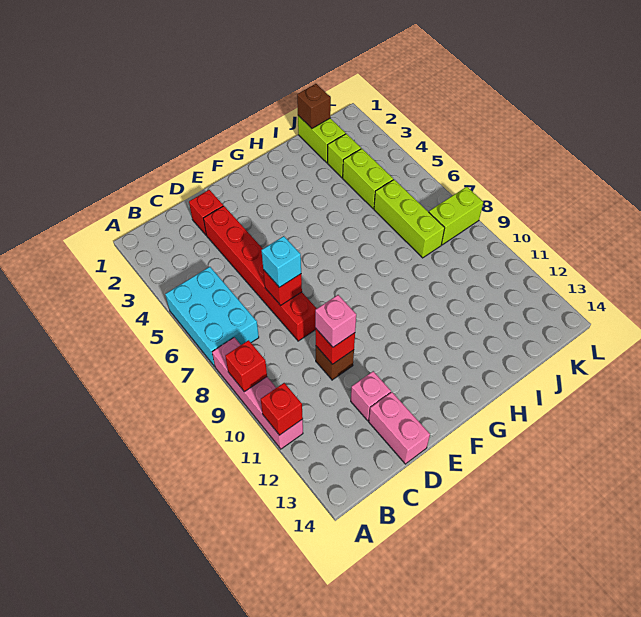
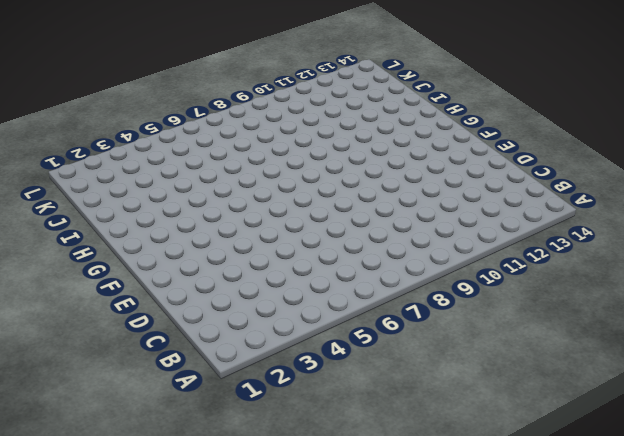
none -> cyan 2x3 brick [165,267,259,367]
none -> pink 1x4 brick [212,337,303,449]
none -> red 1x1 brick [189,190,223,235]

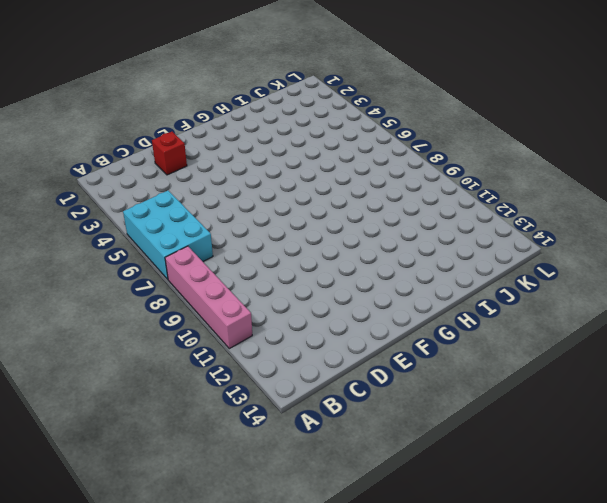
none -> red 1x6 brick [203,206,317,341]
none -> brown 1x1 brick [316,346,354,380]
none -> pink 1x1 brick [351,371,391,421]

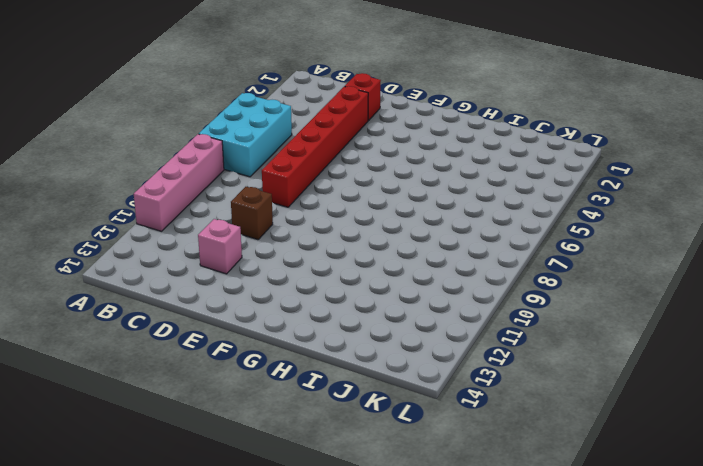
none -> pink 1x2 brick [369,392,430,464]
none -> lime 1x2 brick [298,116,346,163]
none -> lime 1x1 brick [328,134,361,178]

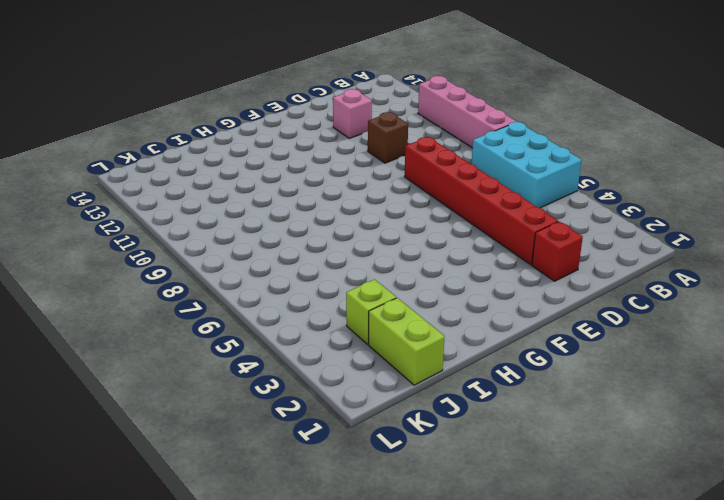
none -> pink 1x2 brick [369,392,430,464]
none -> lime 1x2 brick [343,149,393,209]
none -> lime 1x3 brick [374,180,445,258]

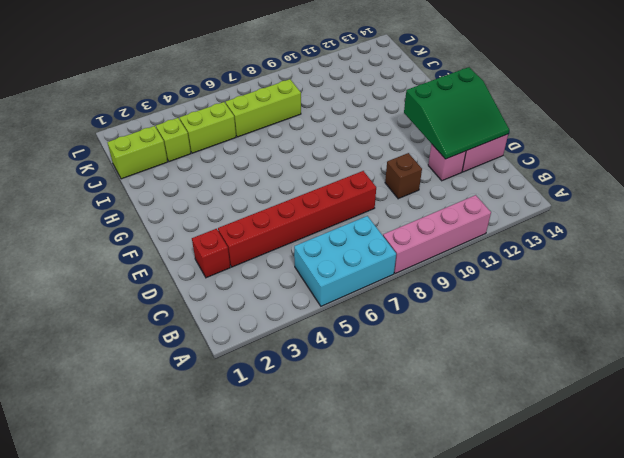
green 3x3 slope [404,67,509,159] -> none
none -> lime 1x2 brick [429,187,483,245]
none -> red 1x1 brick [225,340,267,392]
none -> red 1x1 brick [261,383,303,435]

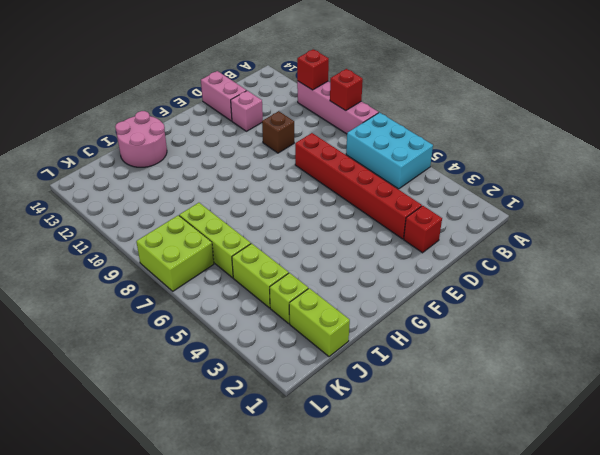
pink 2x2 round brick [115,111,167,167] -> none
lime 2x2 brick [136,215,214,291] -> lime 1x2 brick [429,187,483,245]
none -> red 1x1 brick [263,270,302,305]
none -> red 1x1 brick [315,328,355,364]
none -> brown 1x1 brick [297,84,331,128]

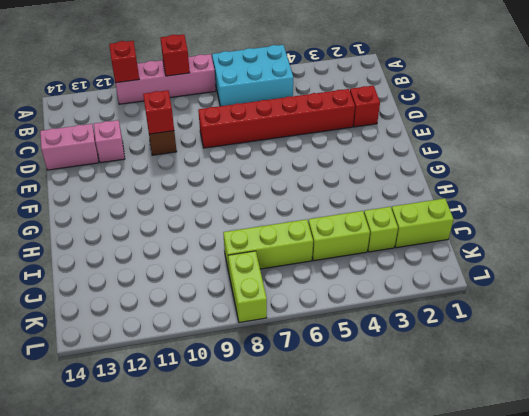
none -> red 1x1 brick [263,270,302,305]
none -> brown 1x1 brick [297,84,331,128]
none -> cyan 1x1 brick [261,236,301,287]

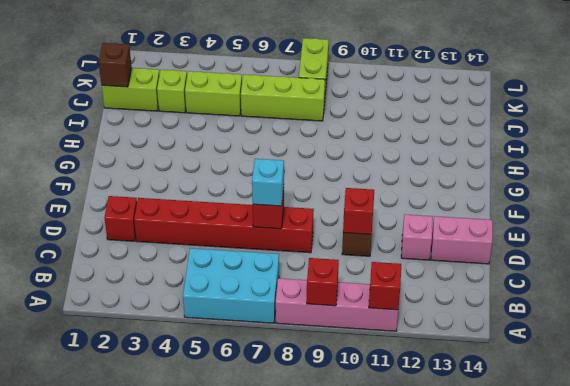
none -> pink 1x1 brick [315,295,356,347]

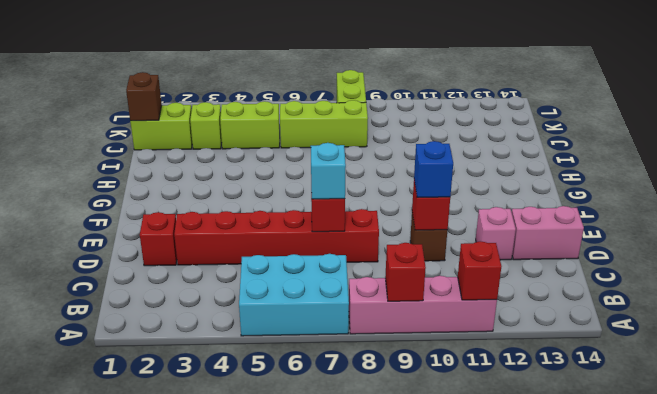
blue 1x1 brick [414,141,453,197] -> pink 1x1 brick [315,295,356,347]

